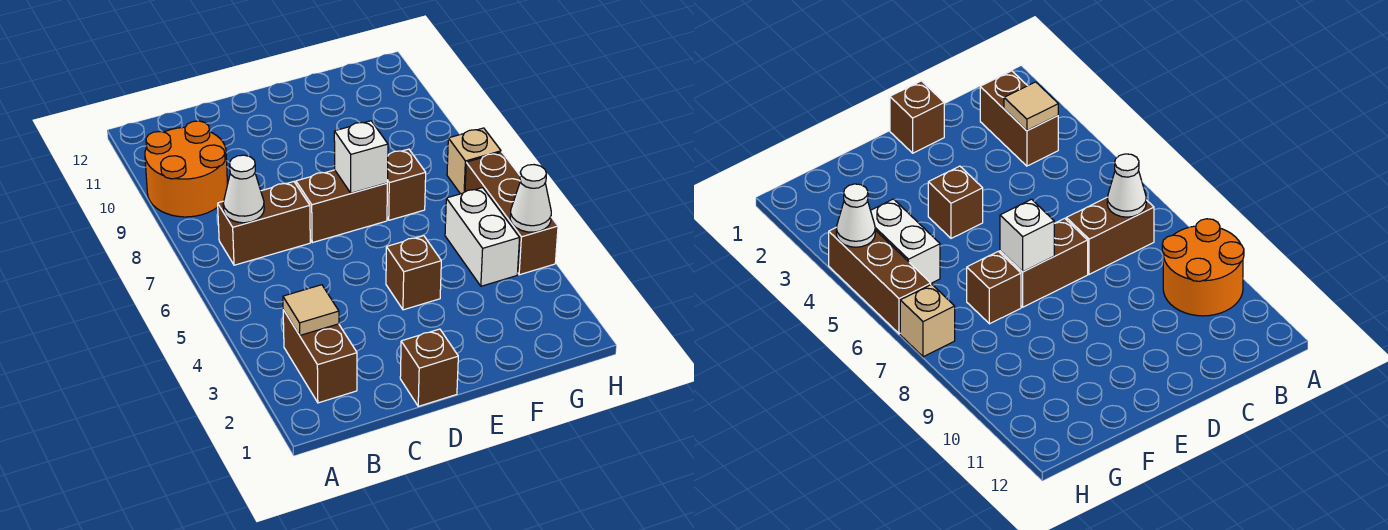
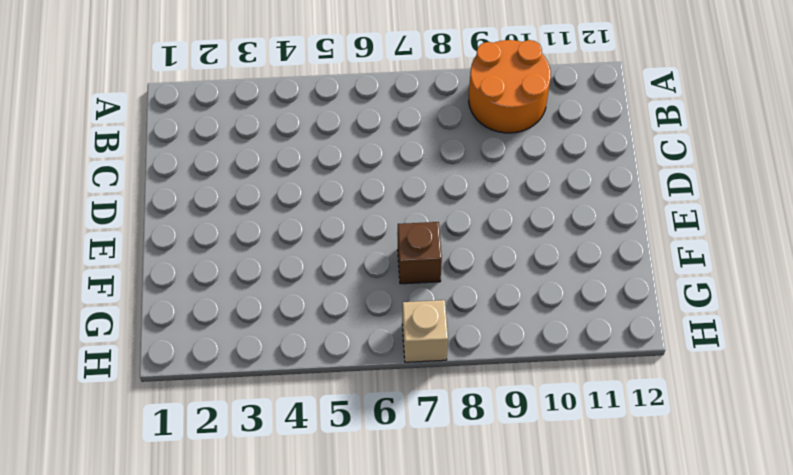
none -> brown 1x2 brick [283,310,357,403]
none -> brown 1x2 brick [218,182,310,265]
none -> brown 1x1 brick [400,329,458,406]

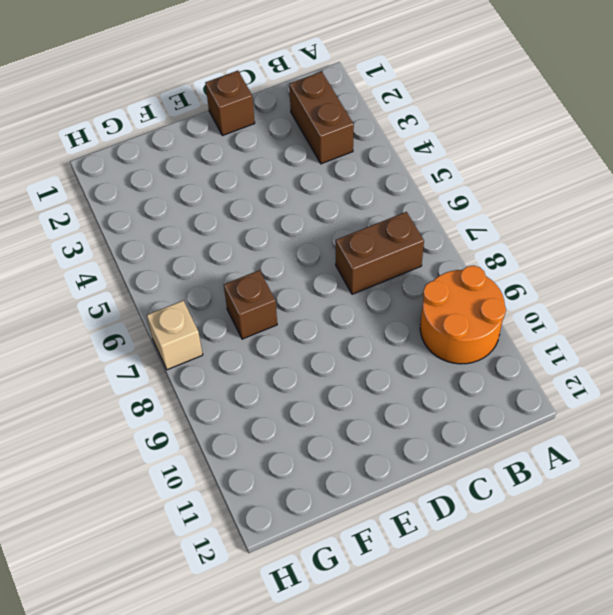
none -> brown 1x2 brick [296,170,387,243]
none -> brown 1x1 brick [386,236,441,310]
none -> white 1x2 brick [445,188,520,286]

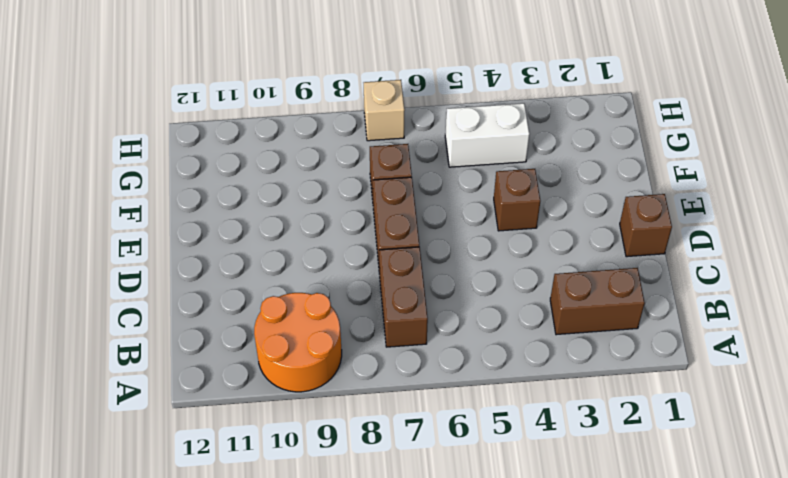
none -> brown 1x3 brick [465,152,558,275]
none -> tan 1x1 tile [283,285,339,335]
none -> white 1x1 cone [223,155,264,223]

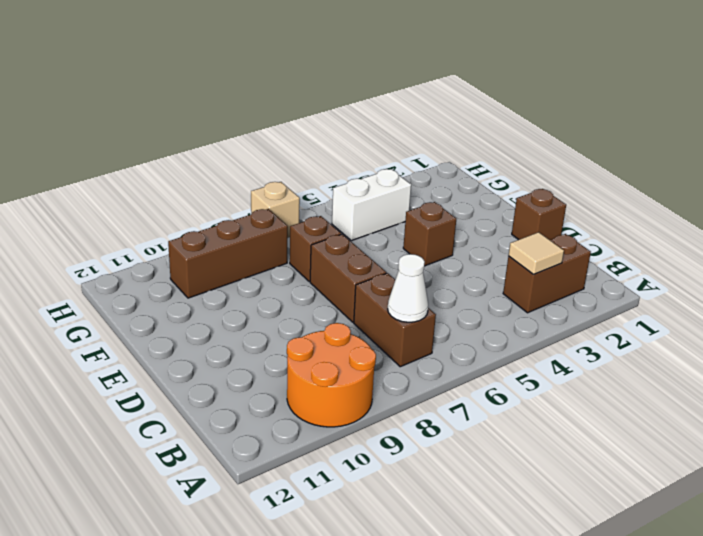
brown 1x3 brick [168,209,288,298] -> brown 1x3 brick moved to [465,152,558,275]
none -> white 1x1 brick [334,121,388,193]
none -> white 1x1 cone [510,165,551,232]

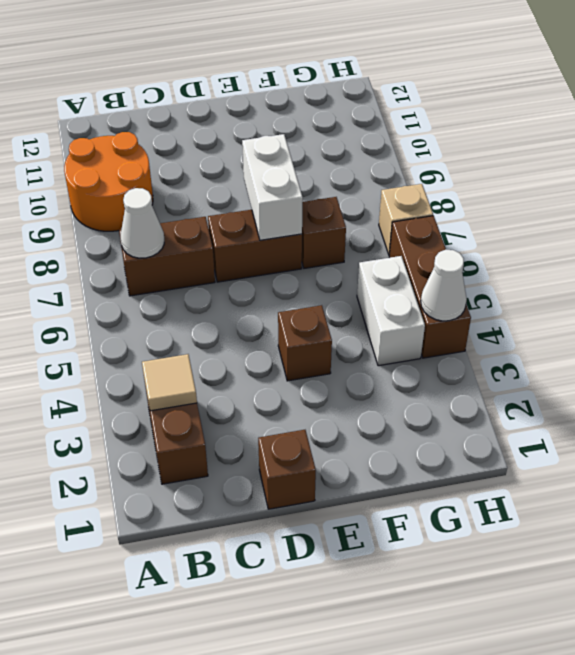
white 1x2 brick [242,134,303,240] -> white 1x1 brick [334,121,388,193]

